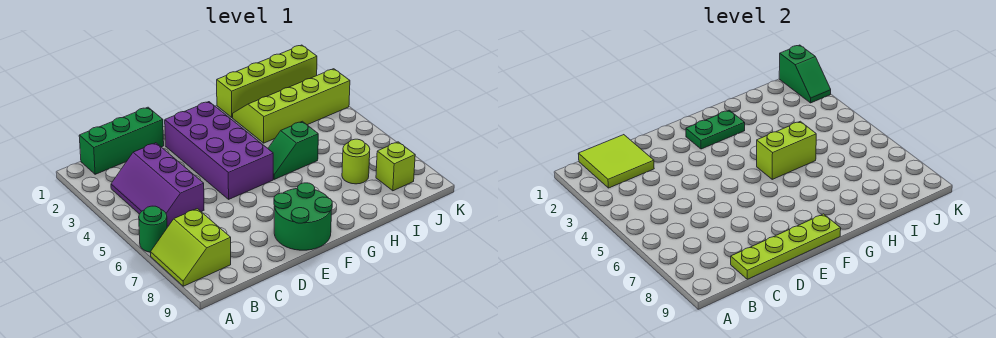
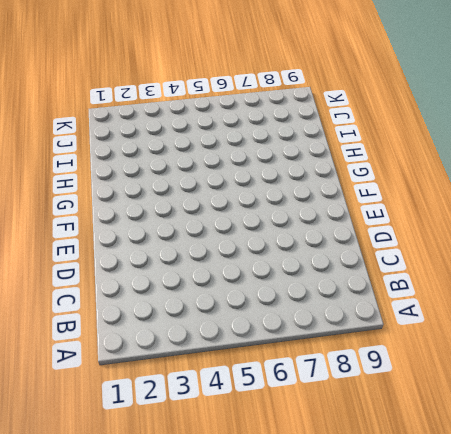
none -> green 1x1 round brick [139,206,167,252]
none -> lime 2x2 slope [151,209,231,286]
none -> green 1x3 brick [79,107,164,174]

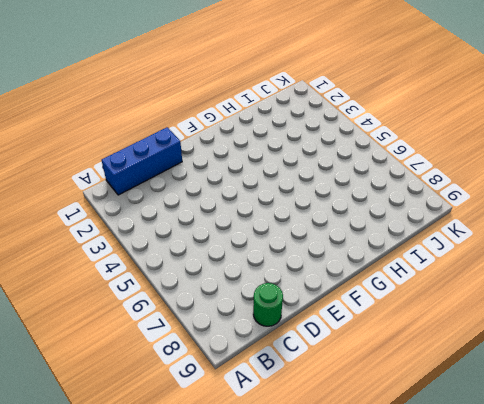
blue 1x3 brick [102,127,182,195] -> green 1x3 brick [79,107,164,174]
green 1x1 round brick [253,283,283,326] -> green 1x1 round brick moved to [139,206,167,252]
none -> lime 2x2 slope [151,209,231,286]
none -> purple 2x3 slope [111,143,204,226]
none -> purple 2x4 brick [165,102,273,199]

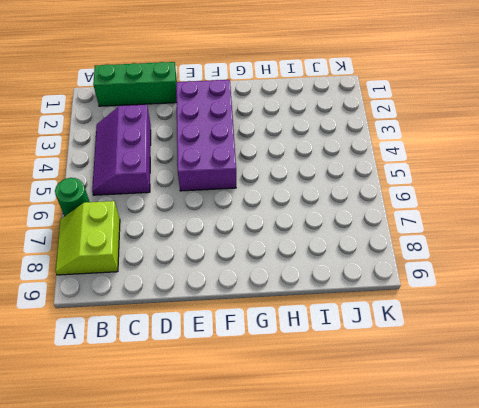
none -> green 2x2 round brick [274,183,332,250]
none -> green 1x2 slope [268,121,318,179]
none -> lime 1x4 brick [217,45,317,117]

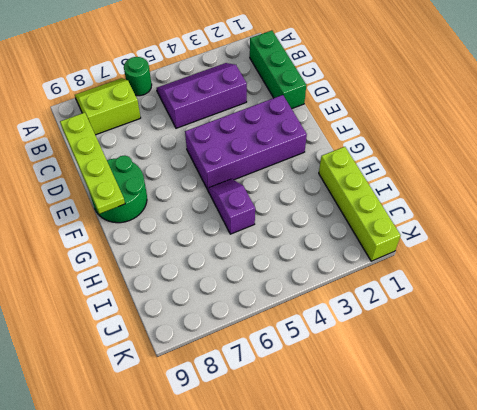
purple 1x2 slope [208,179,255,234] -> green 1x2 slope [268,121,318,179]
none -> lime 2x4 slope [233,69,350,143]
none -> lime 1x1 round brick [342,139,370,184]
none -> lime 1x1 brick [376,142,415,191]

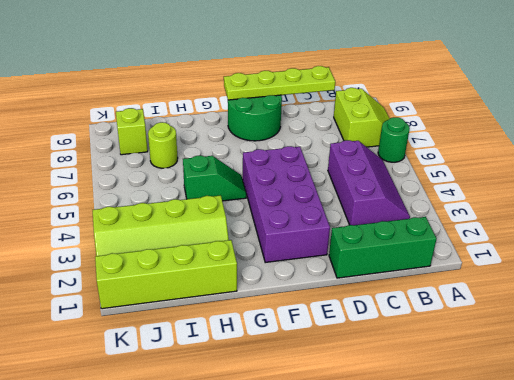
none -> lime 2x2 tile [578,135,654,188]
none -> green 1x2 plate [686,110,745,149]
none -> lime 1x2 brick [757,121,816,179]

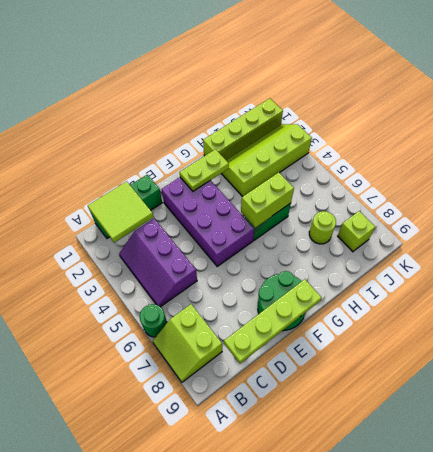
lime 1x2 plate [179,149,229,191] -> green 1x2 plate [686,110,745,149]
none -> green 1x2 slope [779,45,831,103]

